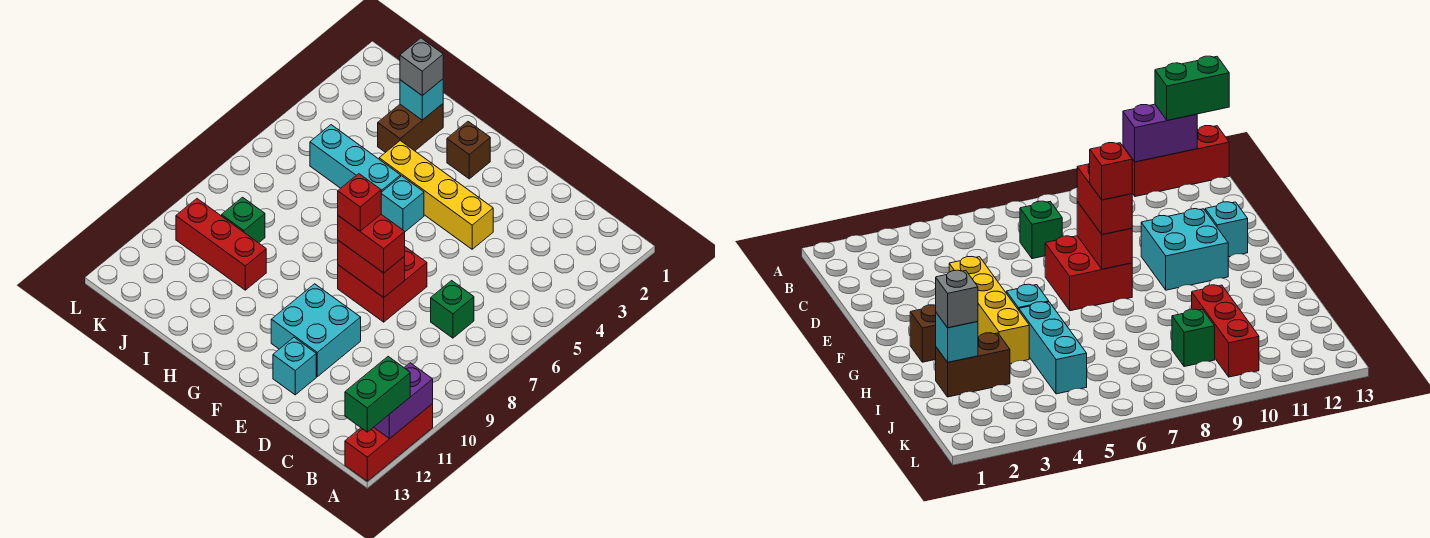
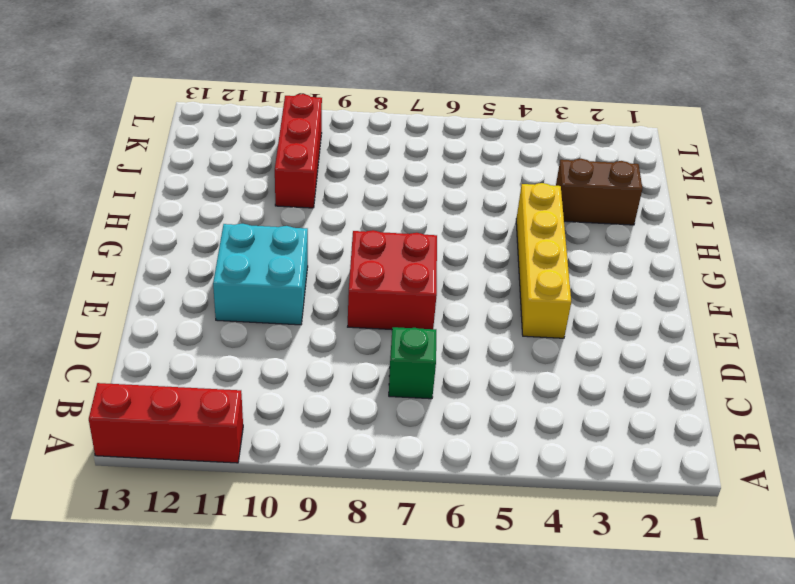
none -> cyan 1x1 brick [273,337,316,395]
none -> brown 1x1 brick [447,122,490,179]
none -> cyan 1x1 brick [381,176,424,232]

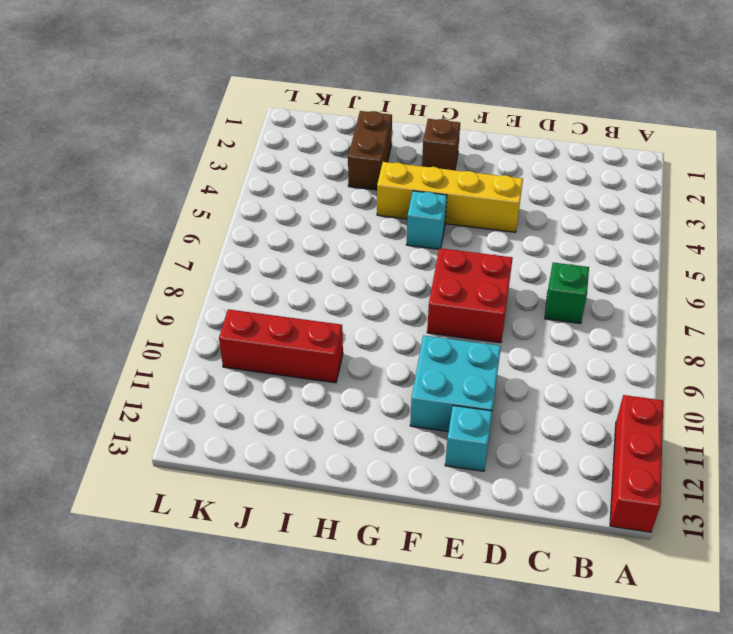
none -> cyan 1x3 brick [310,125,401,192]
none -> green 1x1 brick [222,197,265,243]
none -> purple 1x2 brick [374,363,433,439]

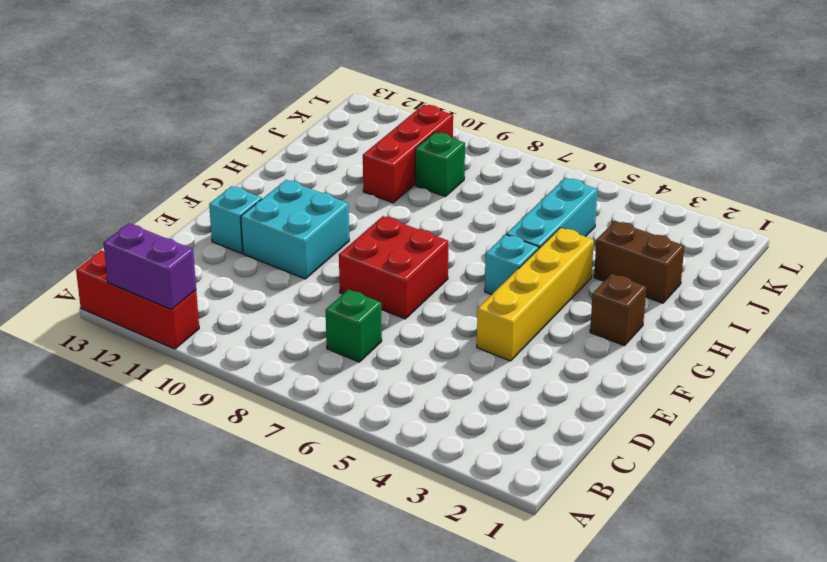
none -> red 1x2 brick [338,240,405,298]
none -> cyan 1x1 brick [400,79,443,120]
none -> green 1x2 brick [345,357,410,432]

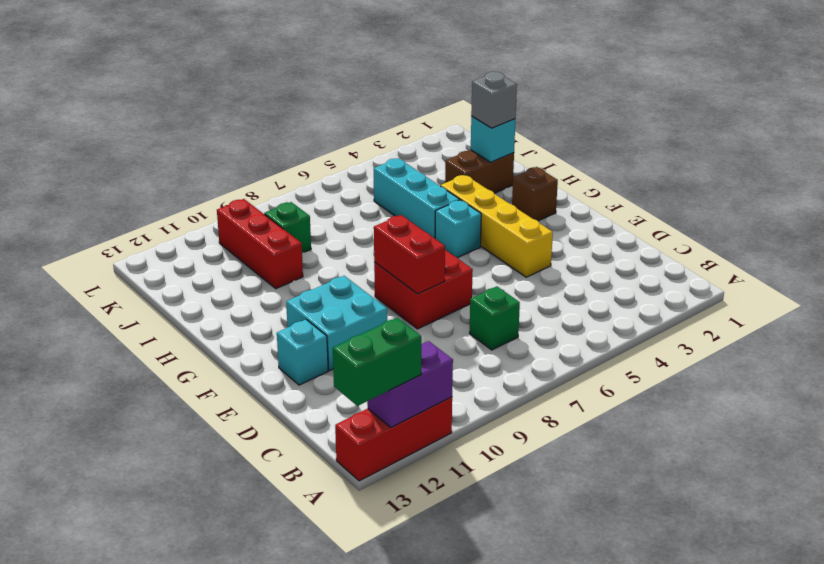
none -> red 1x2 brick [338,215,405,273]
none -> red 1x1 brick [338,174,381,231]

